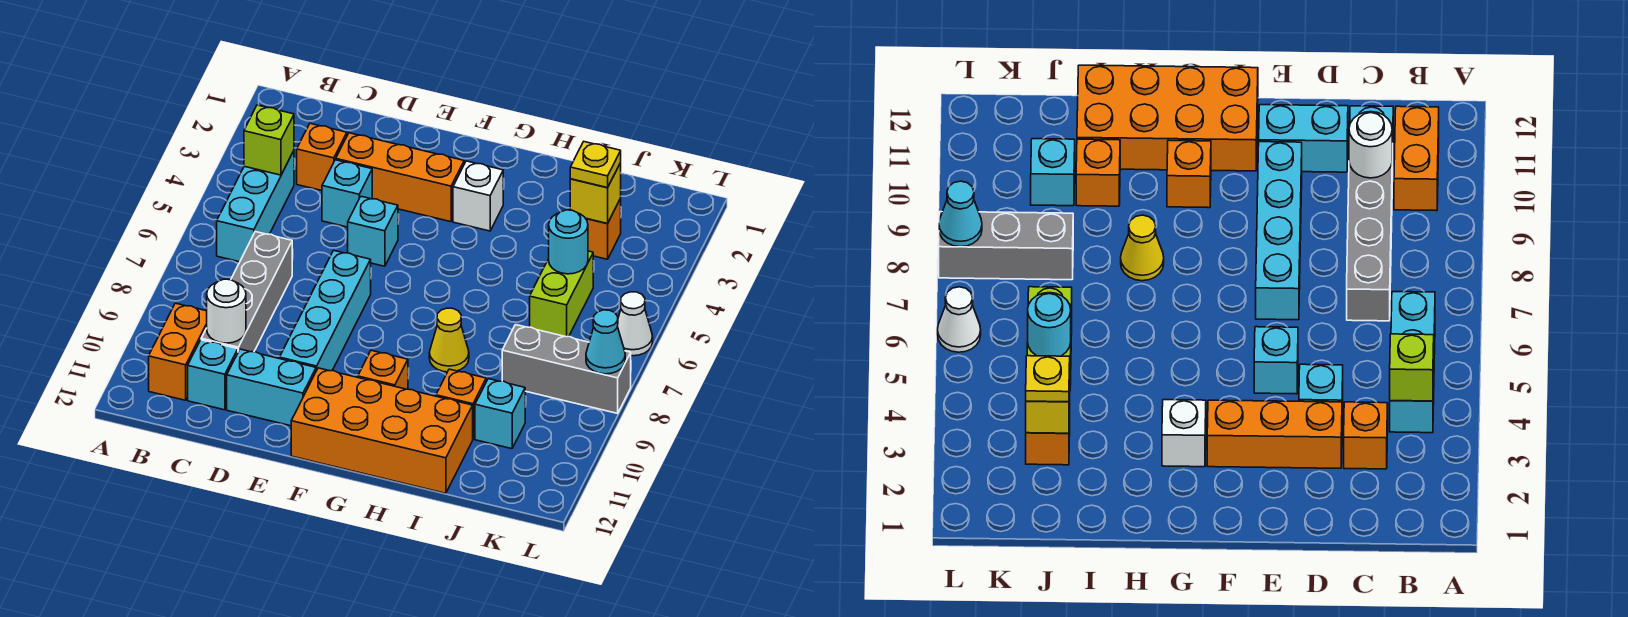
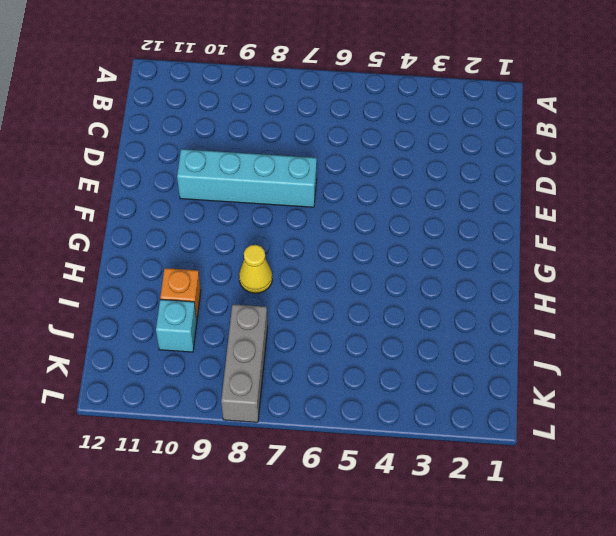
none -> cyan 1x3 brick [217,151,294,262]
none -> orange 1x2 brick [149,303,207,400]
none -> orange 1x1 brick [297,123,347,191]

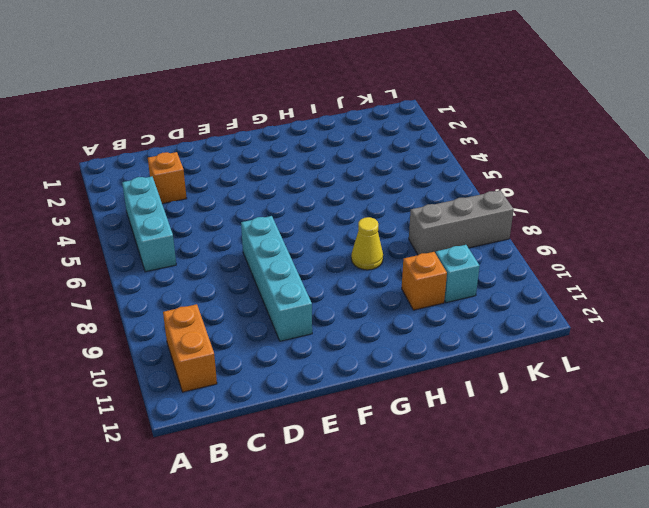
none -> grey 1x4 brick [201,232,292,352]
none -> cyan 1x1 brick [188,340,238,410]
none -> orange 1x3 brick [336,133,464,222]

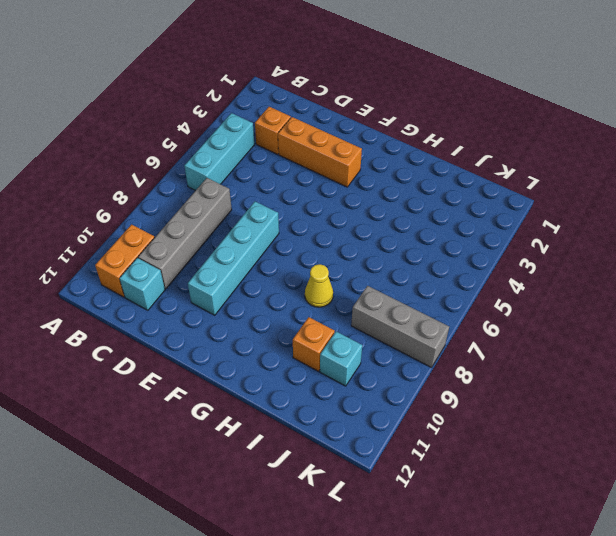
none -> cyan 1x1 brick [322,160,372,227]
none -> cyan 1x2 brick [227,349,316,426]
none -> cyan 1x1 brick [348,196,398,266]

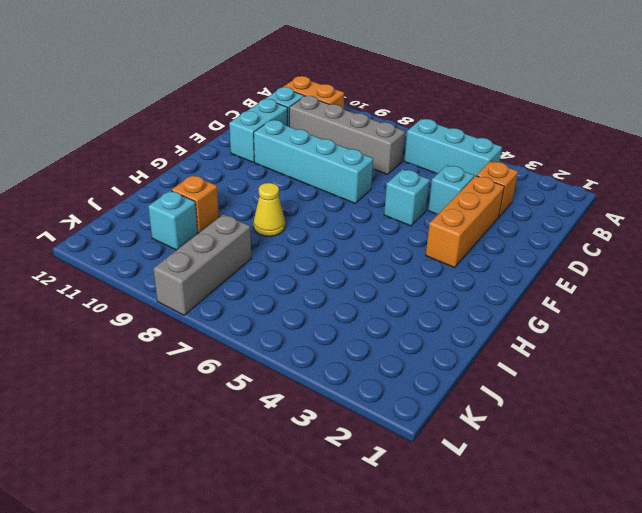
none -> orange 2x4 brick [291,368,473,493]
none -> white 1x1 brick [453,161,503,231]
none -> orange 1x1 brick [358,350,408,389]

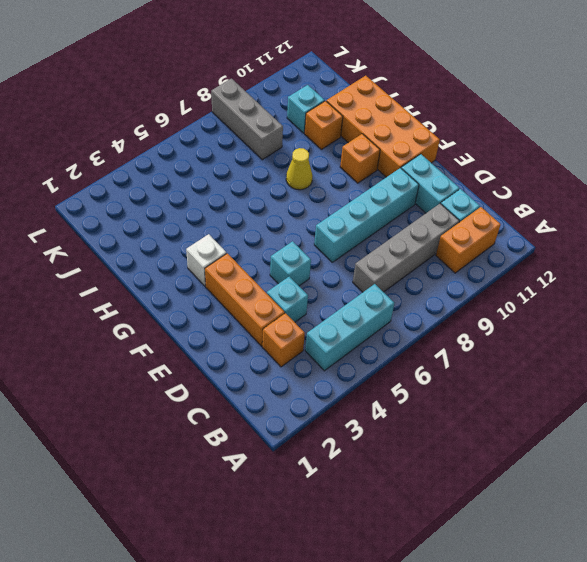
none -> orange 1x1 brick [586,199,621,259]
none -> lime 1x2 brick [530,251,593,337]
none -> white 1x1 cone [618,292,653,356]

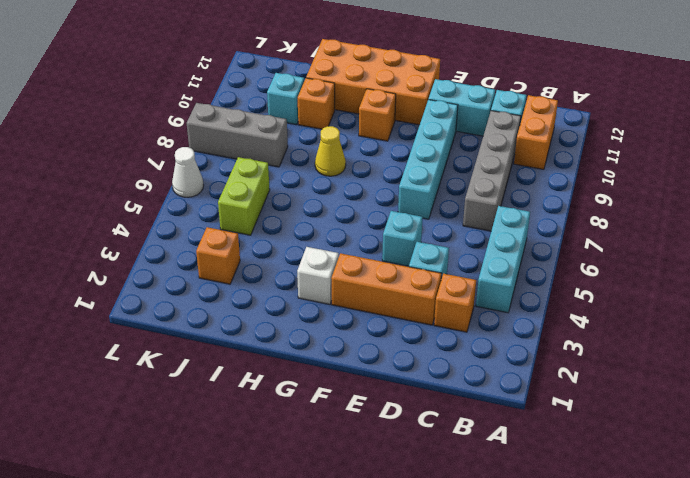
none -> lime 1x1 brick [244,105,294,175]
none -> white 1x1 round brick [207,279,246,343]
none -> yellow 1x1 brick [570,163,621,223]

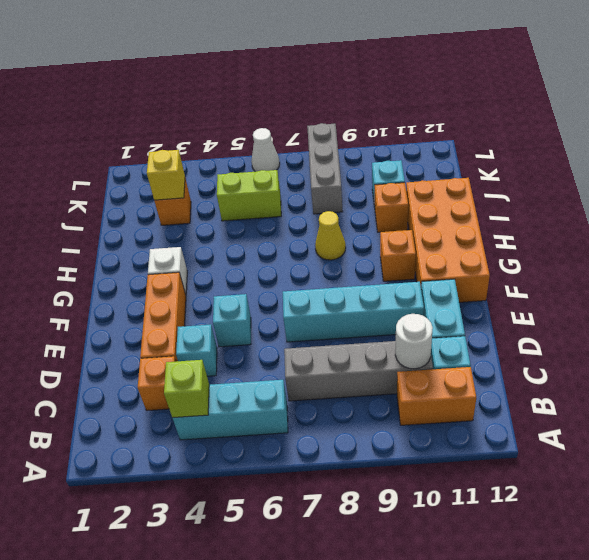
none -> cyan 1x1 round brick [549,210,588,274]
none -> cyan 1x1 cone [586,310,625,374]
none -> yellow 1x1 plate [570,142,621,188]

